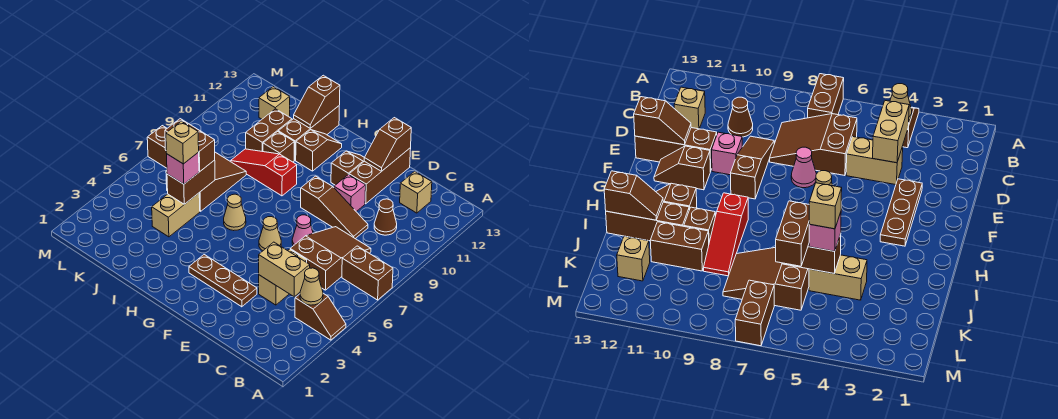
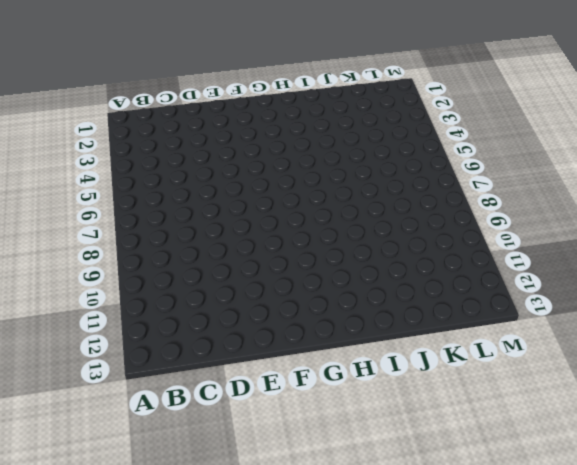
none -> brown 1x2 slope [295,293,346,340]
none -> brown 1x2 brick [342,246,393,300]
none -> brown 2x3 slope [290,227,371,290]
none -> brown 1x1 cone [374,199,397,235]

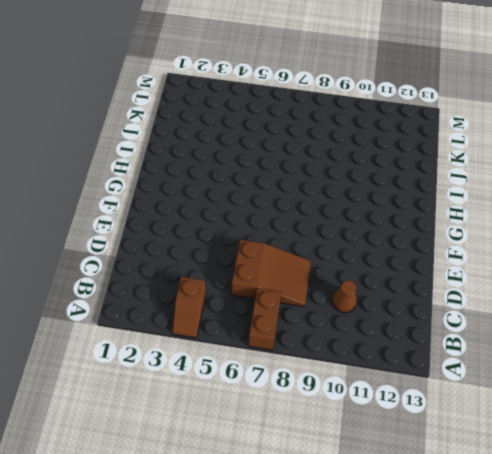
none -> tan 1x1 brick [400,171,432,213]
none -> tan 1x2 brick [259,249,307,305]
none -> brown 1x3 slope [301,176,368,239]
none -> brown 1x3 plate [189,255,257,307]

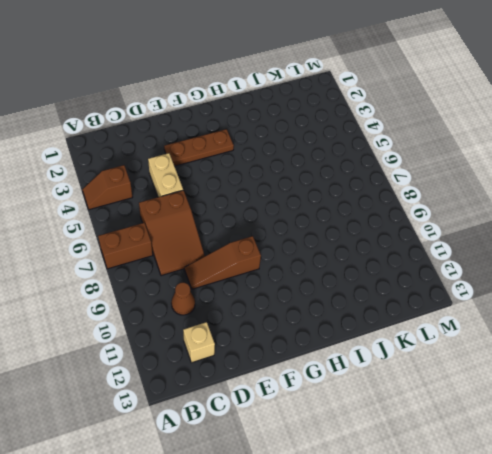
none -> pink 1x1 cone [292,215,313,246]
none -> pink 1x1 brick [334,174,366,212]
none -> brown 1x3 brick [349,148,411,204]
none -> tan 1x1 cone [259,217,281,251]

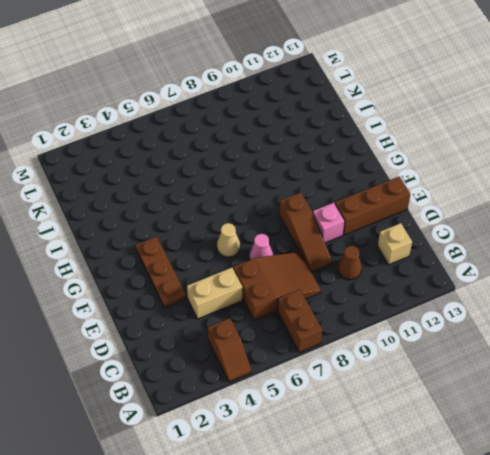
none -> brown 1x2 slope [331,151,364,185]
none -> tan 1x1 cone [224,194,246,231]
none -> red 1x3 slope [230,149,297,196]
none -> brown 1x2 slope [296,130,342,171]

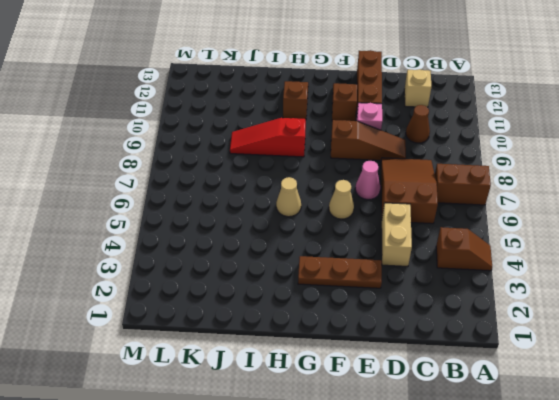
none -> brown 1x1 brick [263,132,294,162]
none -> brown 1x3 brick [278,106,339,160]
none -> tan 1x2 brick [152,193,200,237]
none -> brown 2x3 slope [166,152,246,212]

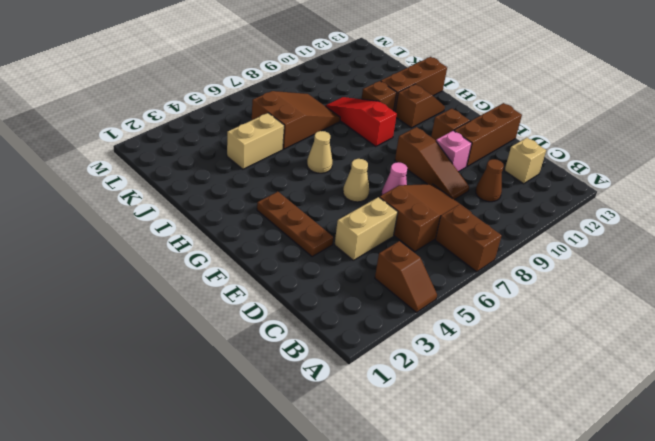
none -> brown 1x2 brick [246,109,292,152]
none -> tan 1x1 brick [259,87,290,119]
none -> brown 1x2 brick [147,126,167,168]
none -> tan 1x1 cone [300,268,323,305]

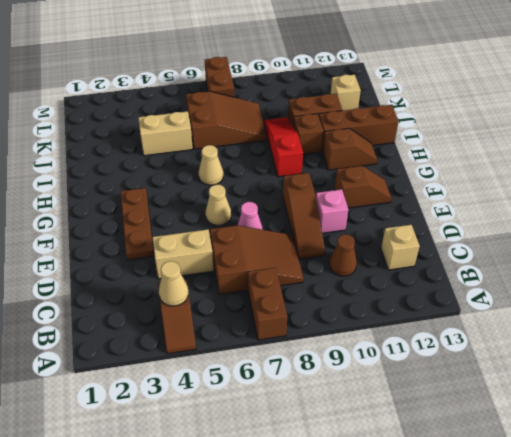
none -> brown 1x3 brick [349,148,411,204]
none -> tan 1x2 brick [259,242,310,297]
none -> brown 1x2 slope [364,118,411,171]
none -> brown 1x2 slope [294,75,340,128]

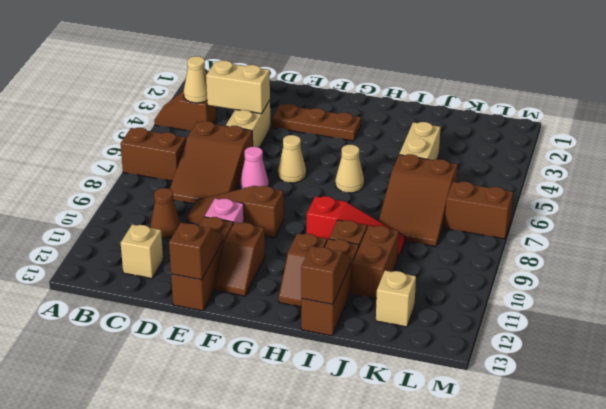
none -> brown 1x2 brick [167,160,215,204]
none -> pink 1x1 brick [167,152,199,184]
none -> brown 1x2 brick [165,119,215,171]
none -> tan 1x1 brick [166,121,199,164]

